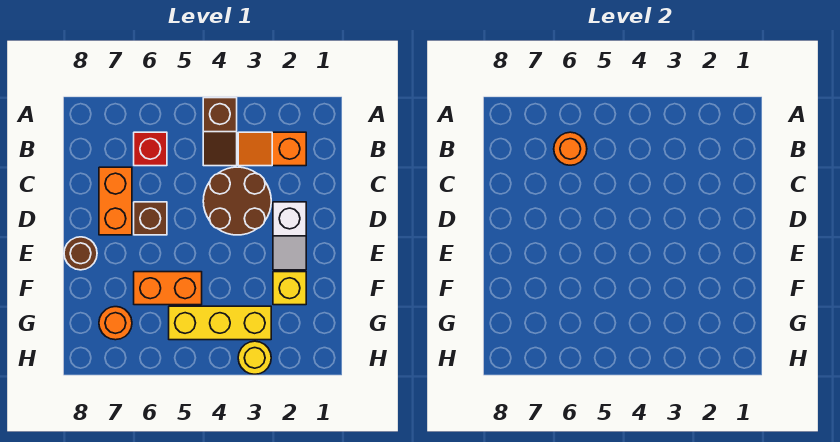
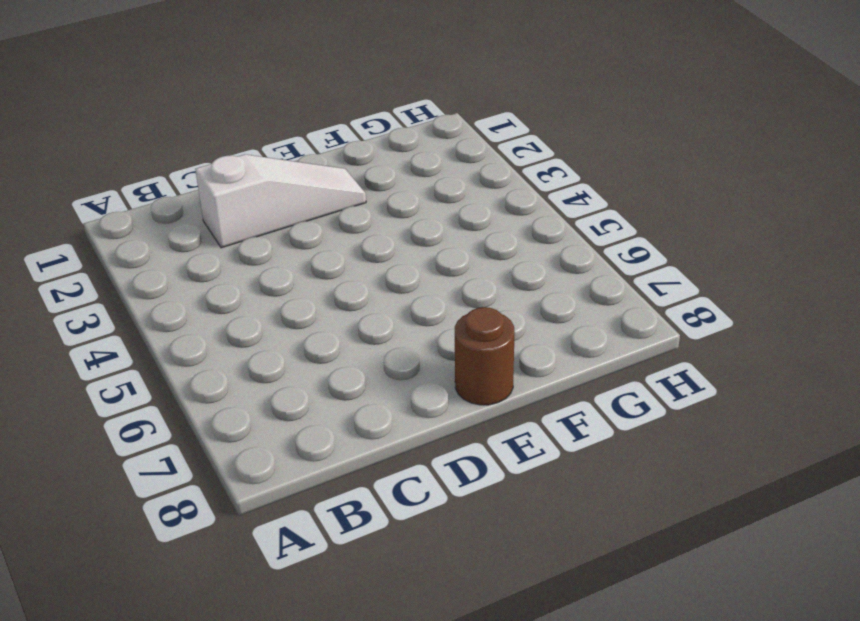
white 1x3 slope [195,154,366,248] -> white 1x2 slope [273,202,306,270]
none -> brown 1x2 slope [203,98,237,166]
none -> orange 1x2 slope [238,132,306,166]
none -> red 1x1 brick [134,132,167,166]

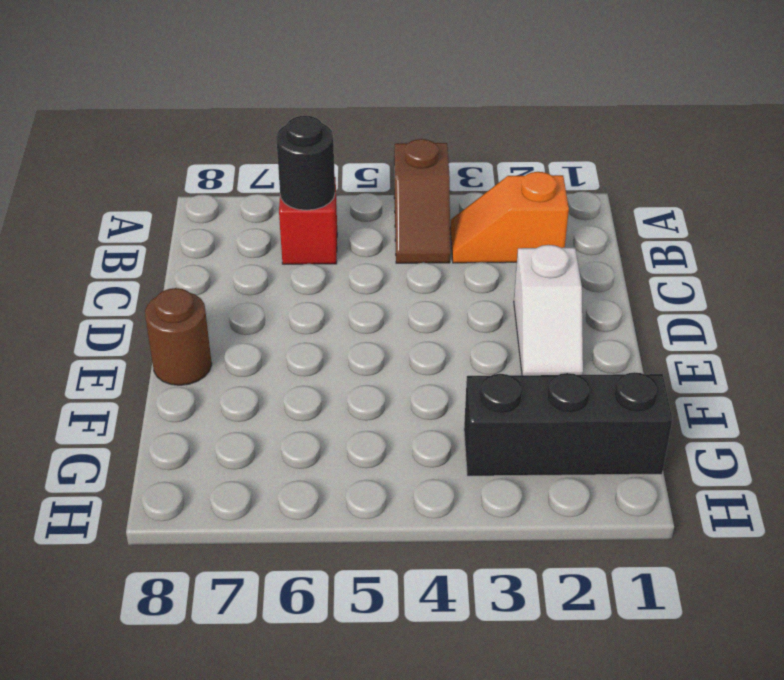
black 1x1 round brick [276,116,335,210] -> orange 1x1 round brick [554,132,587,165]
black 1x3 brick [464,372,672,476] -> yellow 1x3 brick [169,306,271,340]
none -> brown 2x2 round brick [203,167,271,235]
none -> orange 1x2 brick [99,167,132,235]
none -> brown 1x1 brick [134,202,167,235]

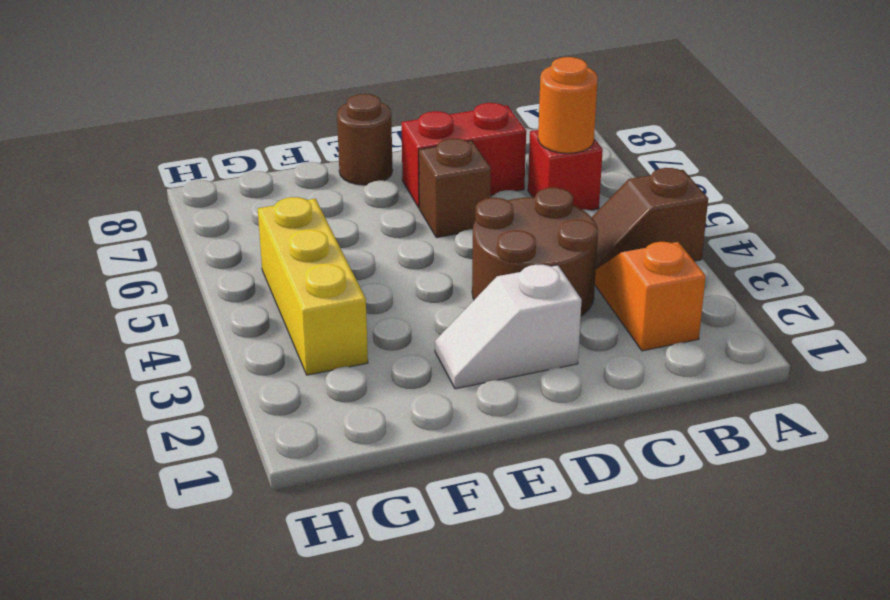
red 1x2 brick [401,103,526,208] -> orange 1x2 brick [99,167,132,235]
none -> yellow 1x1 brick [273,272,306,305]
none -> orange 1x2 brick [134,272,202,305]
none -> orange 1x1 round brick [99,307,132,340]

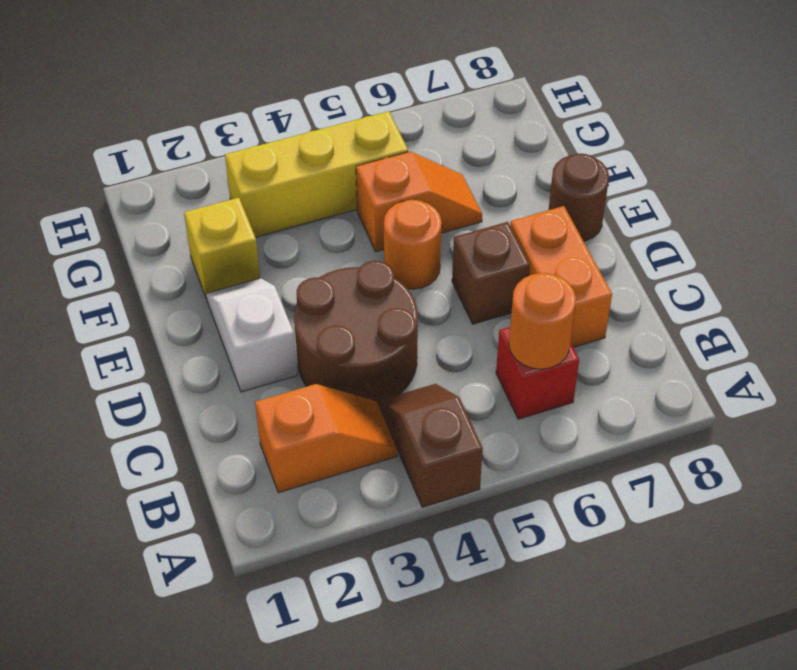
orange 1x1 round brick [384,200,442,289] -> orange 1x1 round brick moved to [99,307,132,340]
orange 1x2 slope [356,152,482,252] -> orange 1x2 brick [134,272,202,305]
none -> yellow 1x1 round brick [238,341,271,374]

